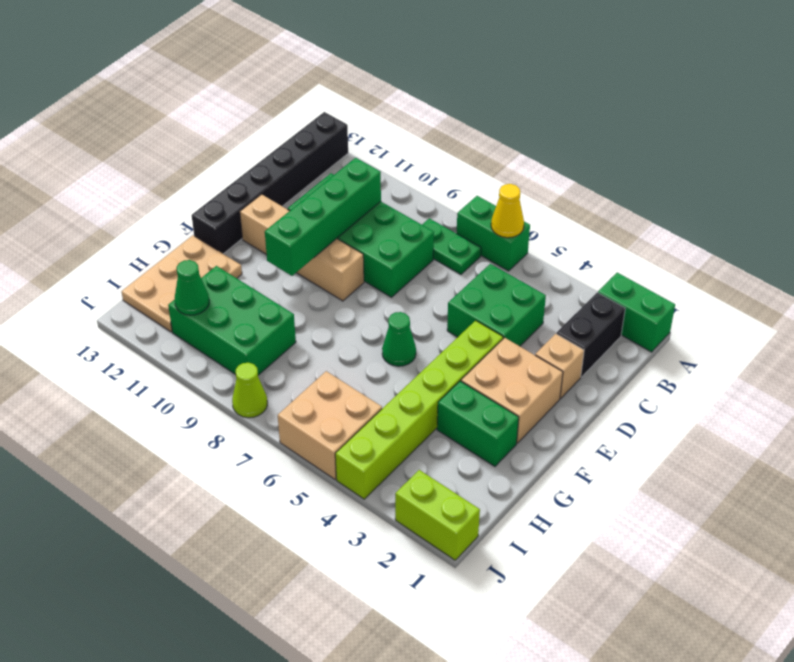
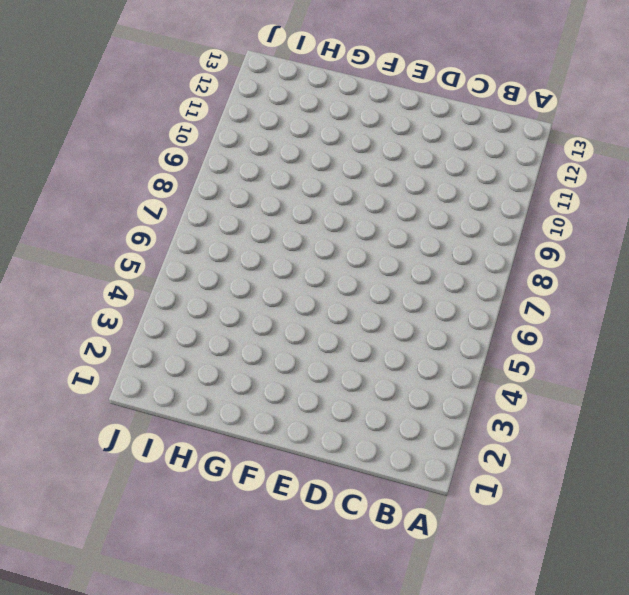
none -> green 1x2 brick [598,273,675,352]
none -> green 1x2 brick [457,196,530,271]
none -> black 1x6 brick [192,112,348,254]

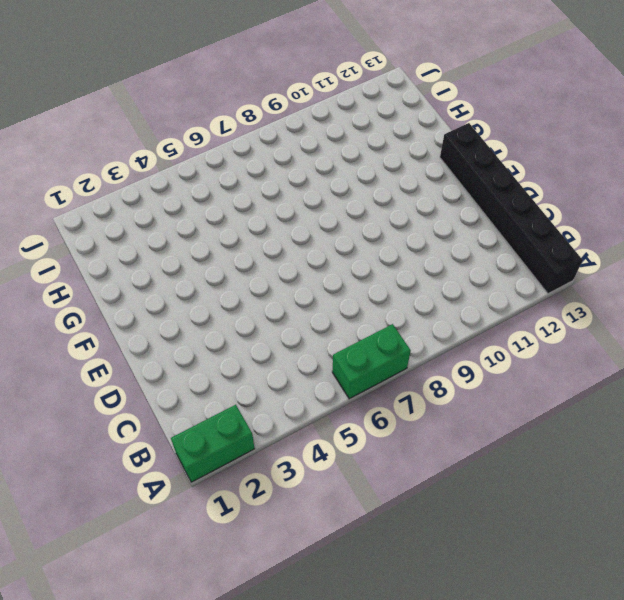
none -> black 1x2 brick [557,293,625,377]
none -> green 1x2 plate [422,218,481,274]
none -> green 2x2 brick [447,264,546,346]

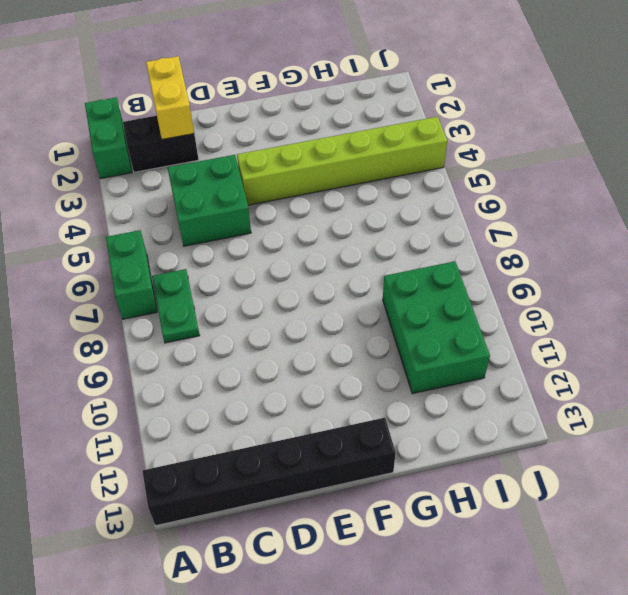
yellow 1x2 brick [146,56,194,139] -> none
none -> green 2x4 brick [288,173,434,297]
none -> tan 1x1 brick [535,334,584,399]
none -> tan 2x2 brick [461,338,563,443]

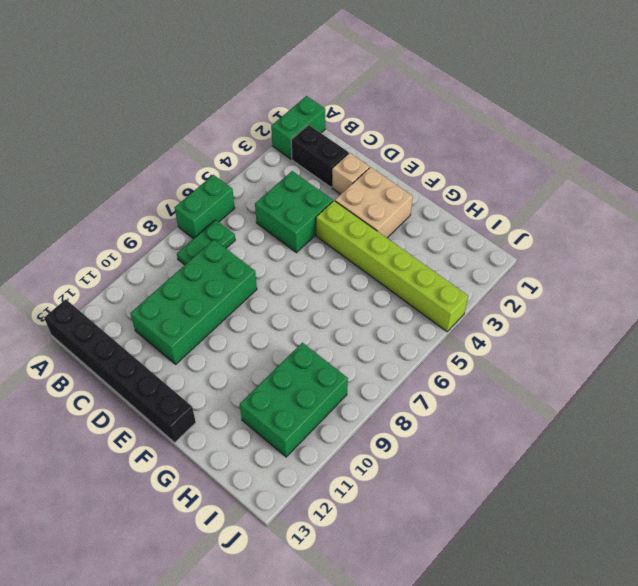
none -> tan 1x4 brick [240,194,364,301]
none -> green 1x1 cone [382,312,416,366]
none -> green 1x2 brick [437,381,519,466]

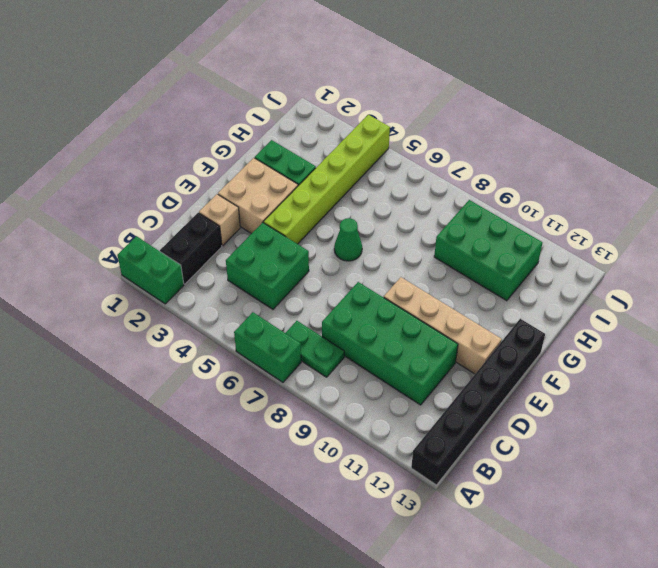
none -> tan 2x3 plate [122,235,242,332]
none -> tan 2x2 brick [278,371,382,480]
none -> lime 1x2 brick [395,470,480,560]

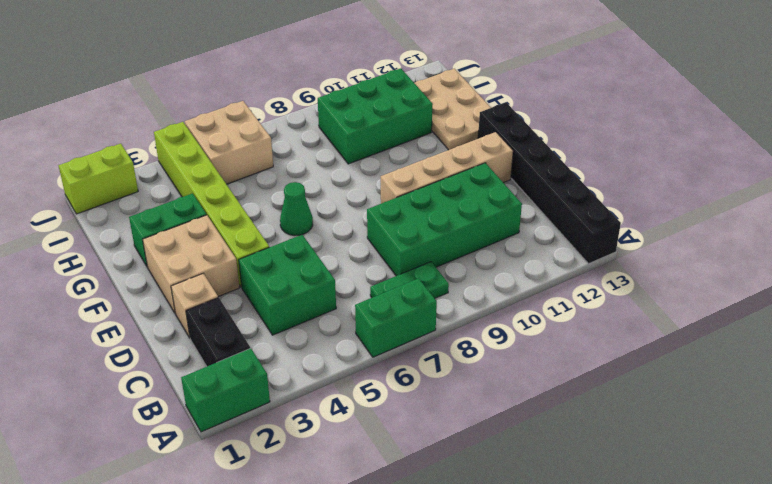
none -> lime 1x1 cone [232,363,267,418]
none -> yellow 1x1 cone [491,184,524,238]
none -> green 1x4 brick [265,158,381,276]

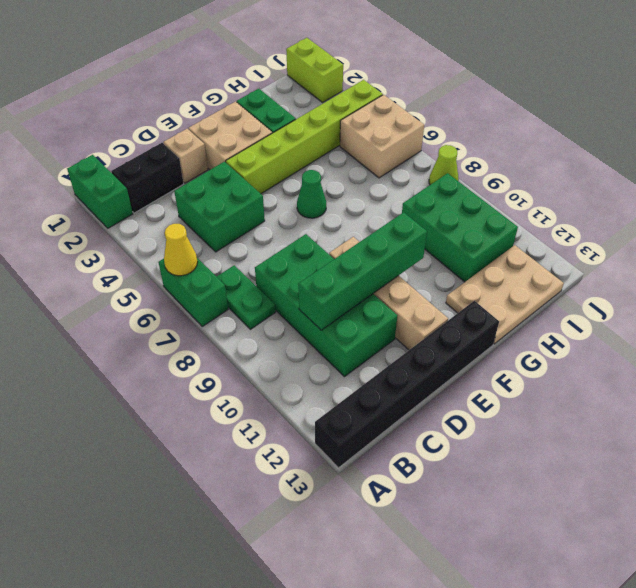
none -> green 1x1 cone [175,260,209,315]

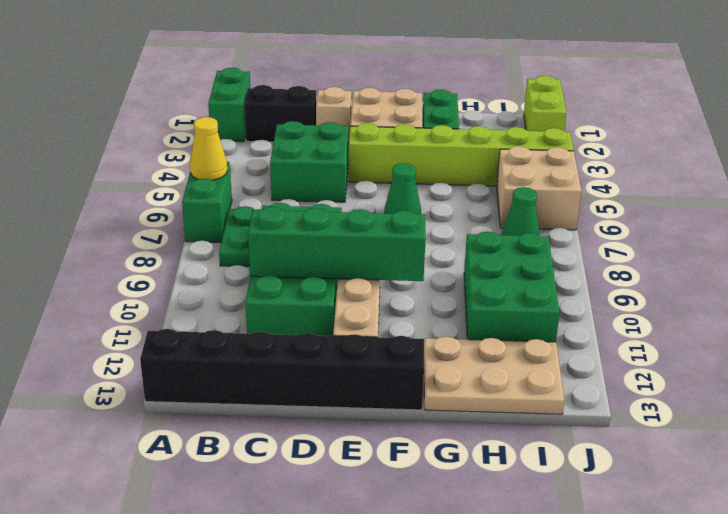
green 1x1 cone [502,187,540,236] -> green 1x1 cone moved to [175,260,209,315]
none -> lime 1x1 cone [232,363,267,418]

